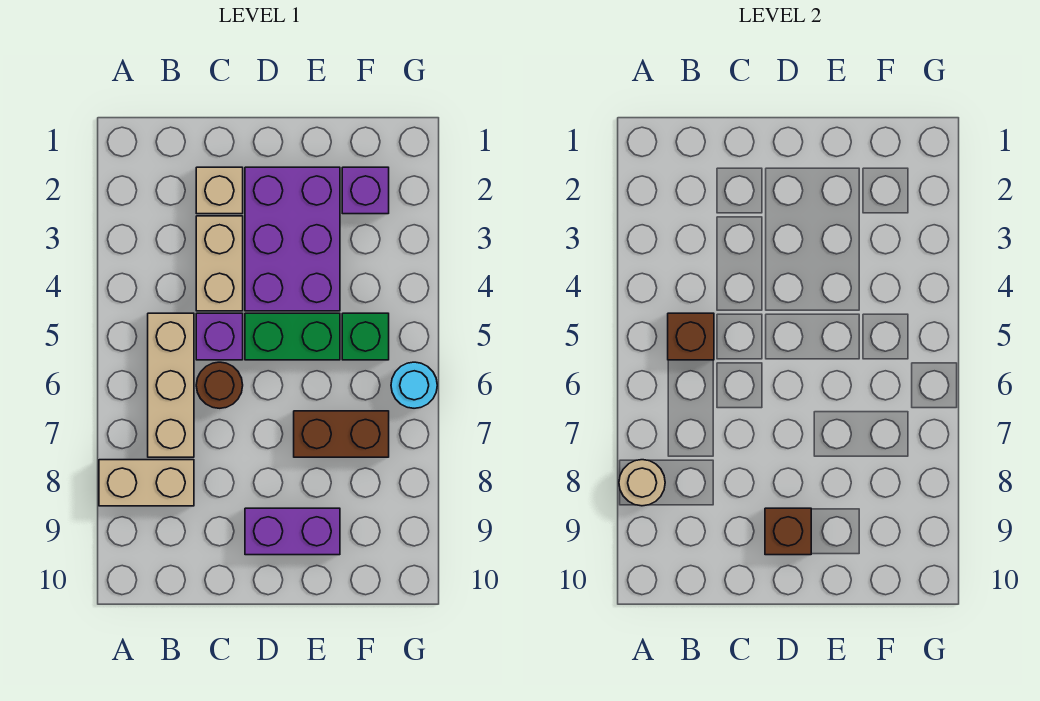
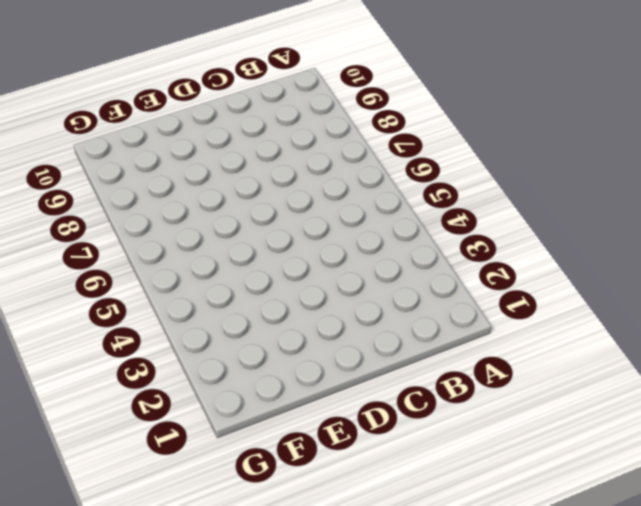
none -> tan 1x2 brick [99,460,194,506]
none -> tan 1x3 brick [148,313,194,457]
none -> tan 1x1 brick [196,167,243,214]

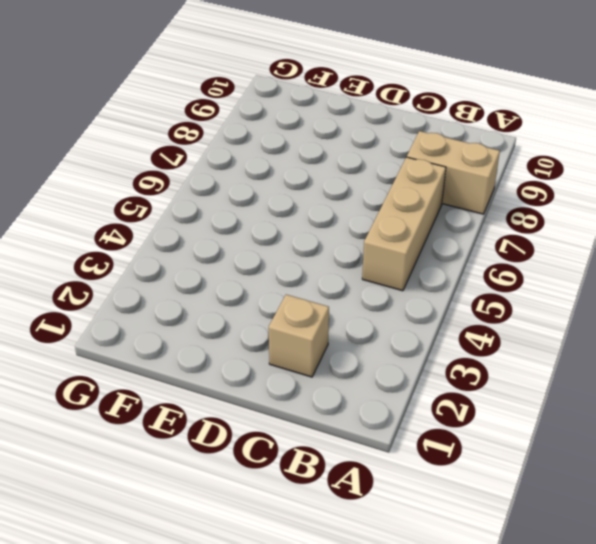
none -> tan 1x2 brick [196,216,243,311]
none -> purple 1x1 brick [196,313,243,360]
none -> brown 1x1 round brick [196,362,243,408]

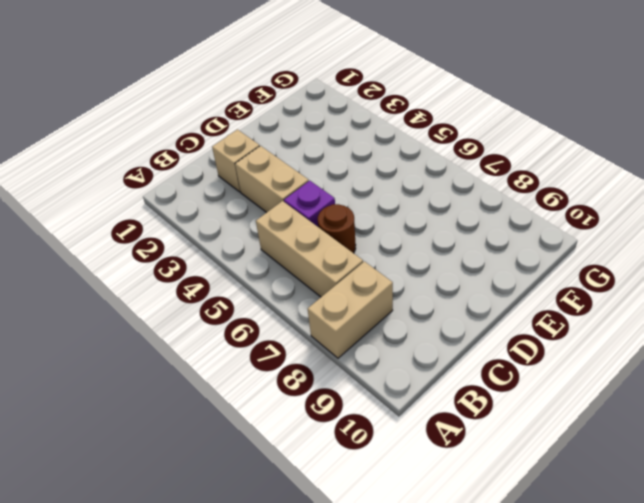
none -> purple 2x3 brick [245,167,340,311]
none -> green 1x2 brick [245,313,340,360]
none -> purple 1x2 brick [245,508,340,555]

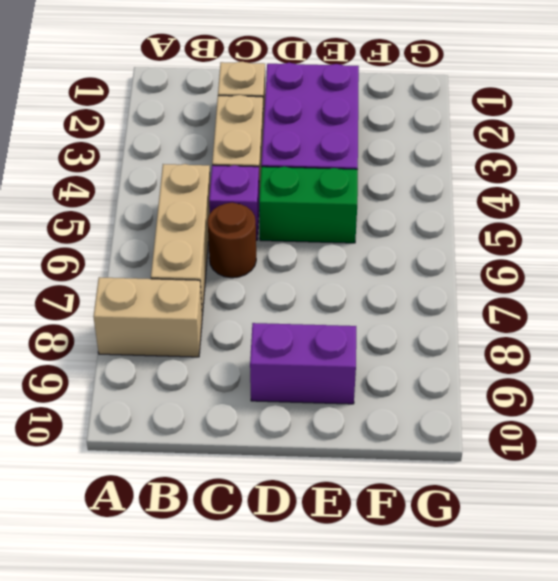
none -> brown 1x2 brick [294,411,389,457]
none -> purple 1x1 brick [342,167,389,214]
none -> green 1x1 brick [342,313,389,360]

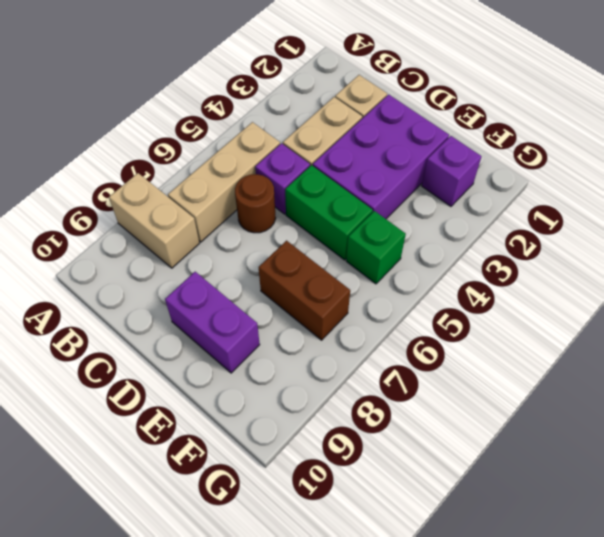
none -> cyan 1x1 round brick [391,362,437,408]
none -> tan 1x1 round brick [619,460,665,506]
none -> brown 1x1 brick [668,313,714,360]

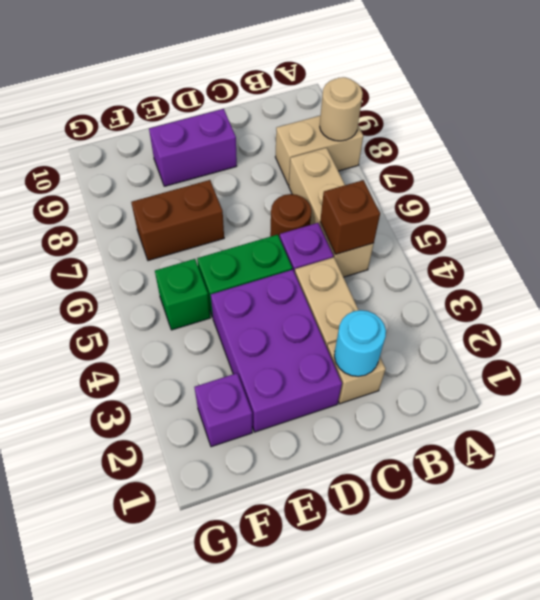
cyan 1x1 round brick [334,310,386,377] -> cyan 1x1 round brick moved to [391,362,437,408]
none -> brown 1x1 brick [765,508,811,555]

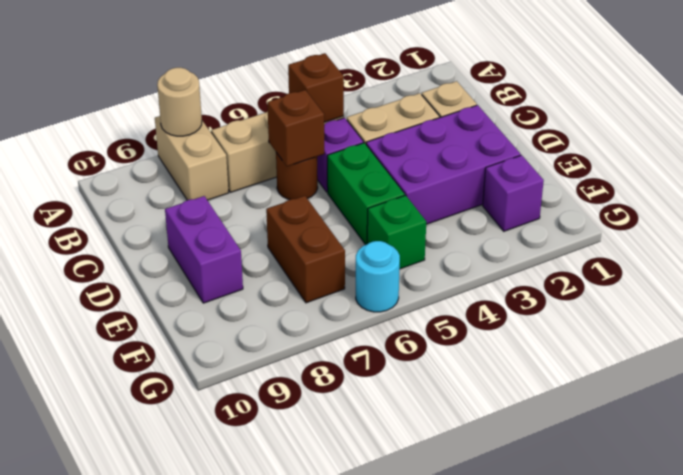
brown 1x1 brick [267,90,324,166] -> brown 1x1 brick moved to [765,508,811,555]

